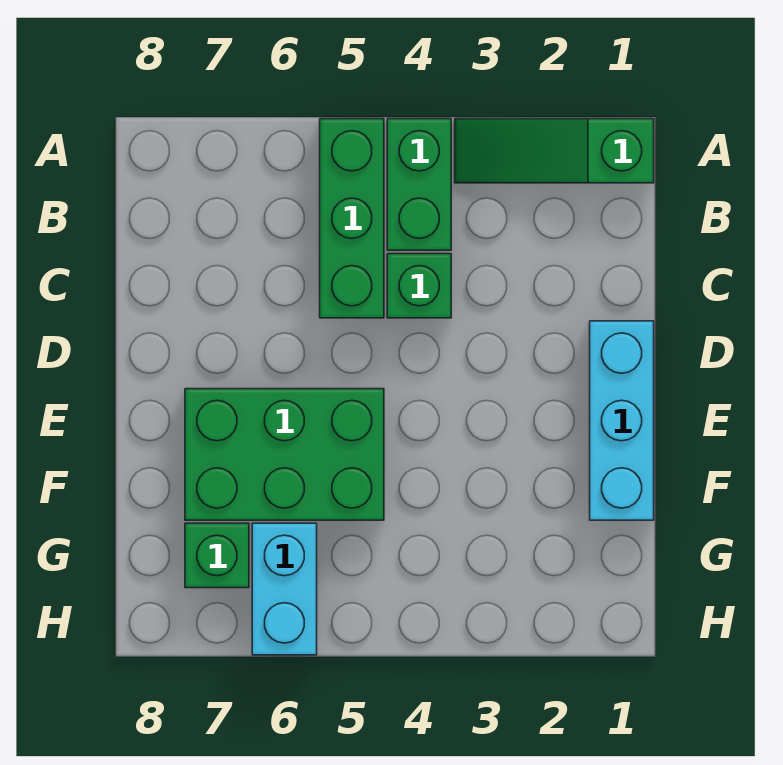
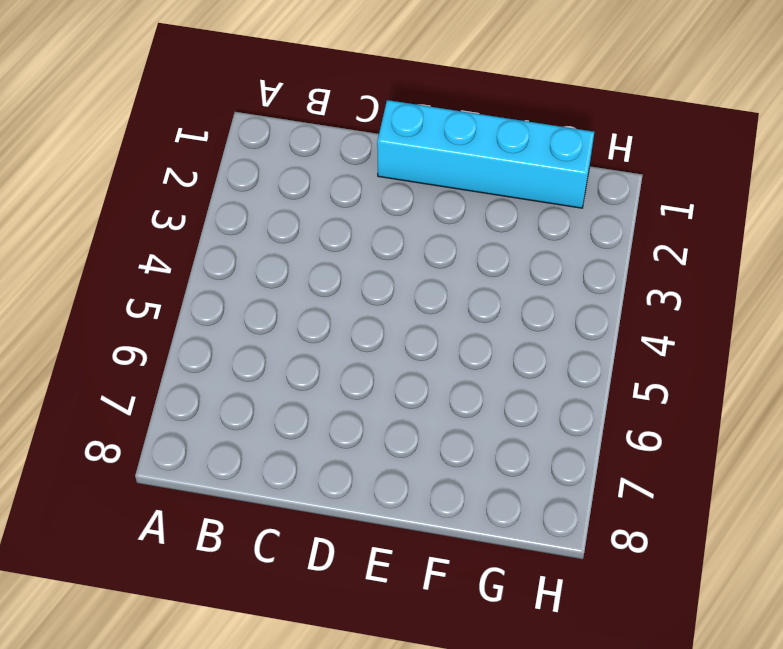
cyan 1x4 brick [377,100,594,208] -> cyan 1x3 brick [590,321,654,520]
none -> green 1x3 slope [455,119,654,183]
none -> green 1x2 brick [387,119,451,250]

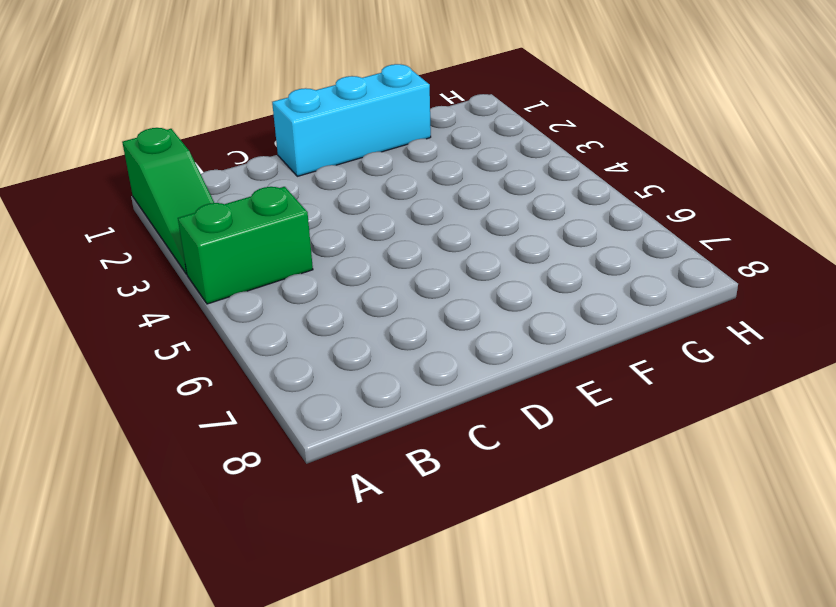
none -> green 1x3 brick [320,119,384,318]
none -> green 1x1 brick [387,254,451,318]

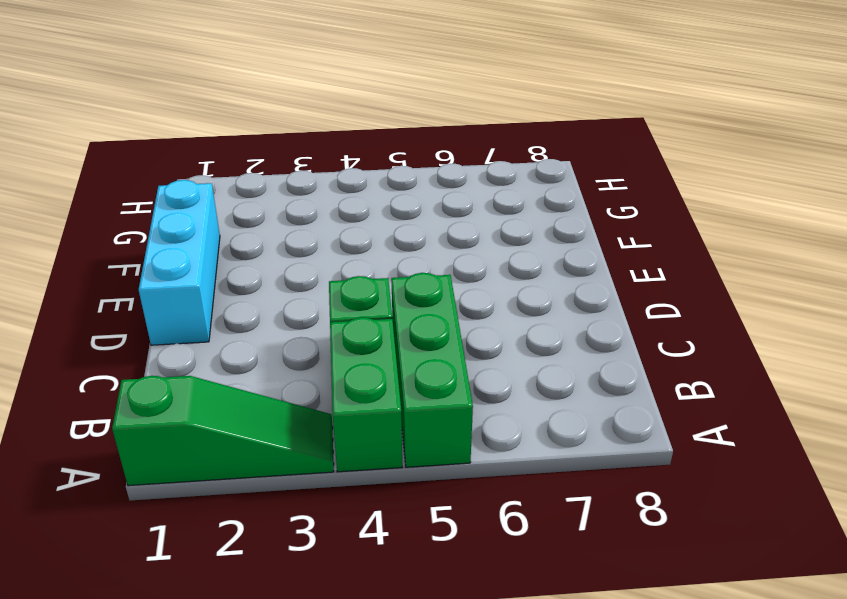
none -> green 2x3 brick [185,389,384,520]
none -> cyan 1x2 brick [252,523,317,655]

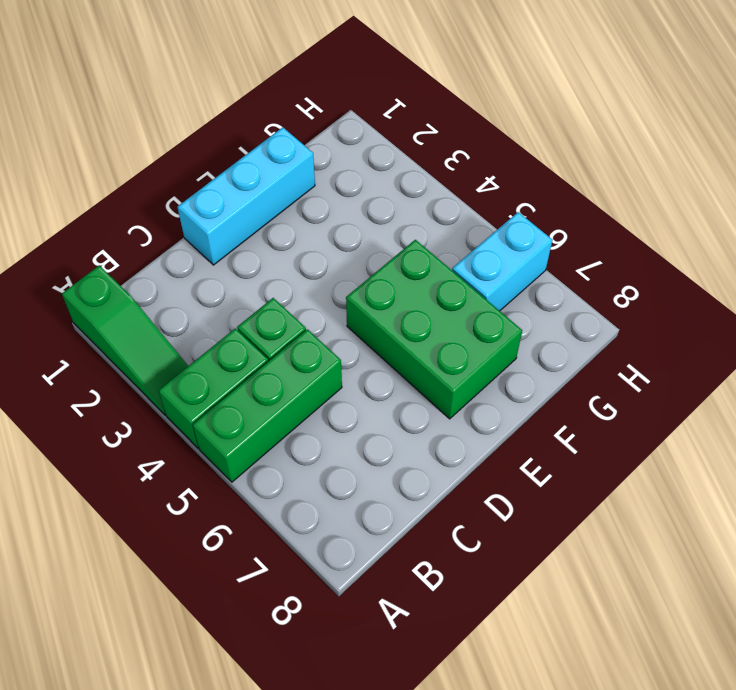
none -> green 1x1 brick [185,523,249,588]

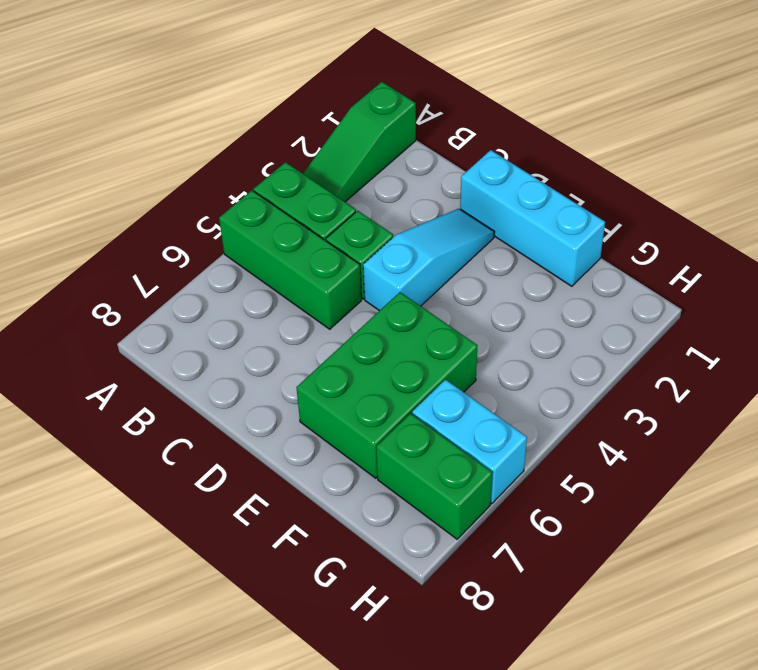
cyan 1x3 slope [363,209,494,311] -> none
green 1x2 brick [376,413,492,539] -> green 1x1 brick [185,523,249,588]

